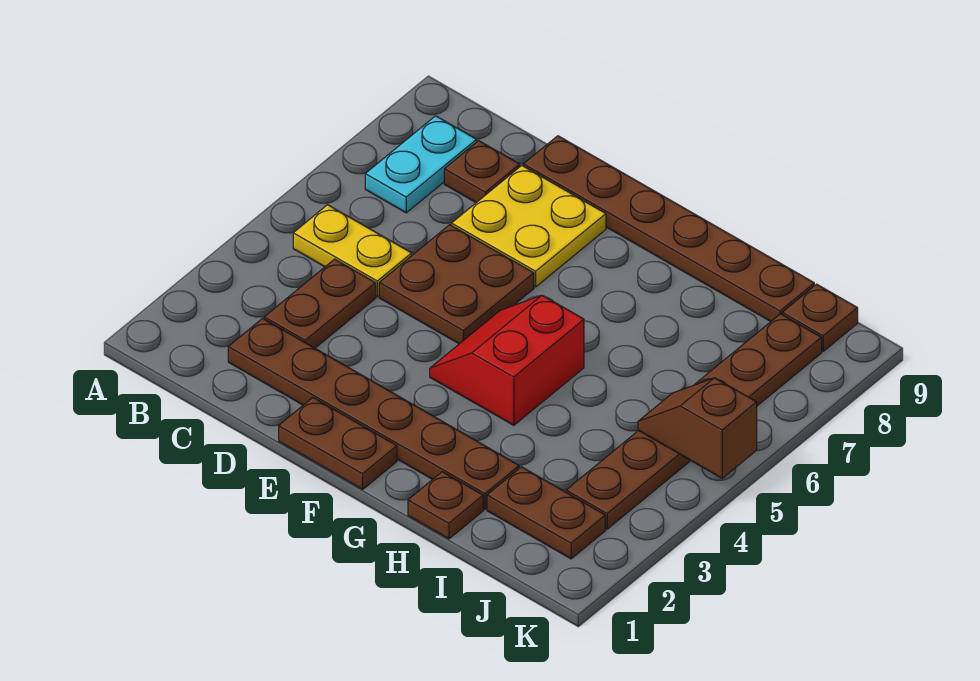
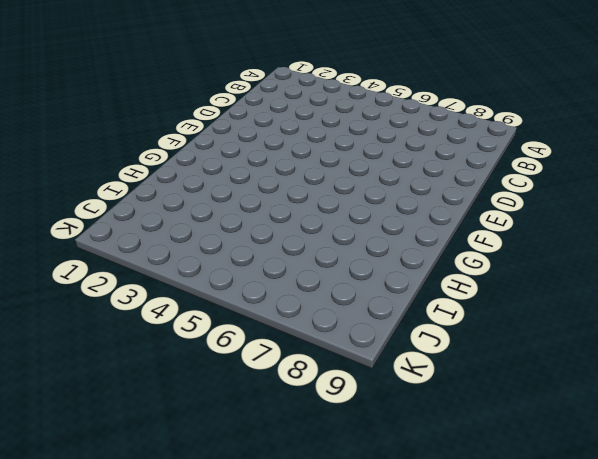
none -> yellow 1x2 plate [293,205,412,297]
none -> cyan 1x2 plate [365,116,477,213]
none -> brown 1x6 plate [228,318,519,509]

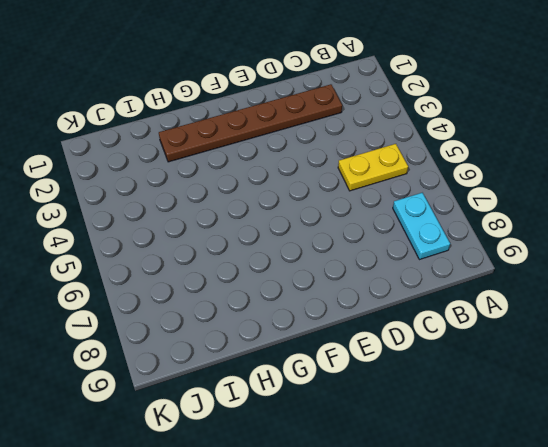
none -> brown 1x2 plate [264,259,376,348]
none -> brown 1x1 plate [444,141,520,203]
none -> brown 2x2 plate [379,225,534,344]

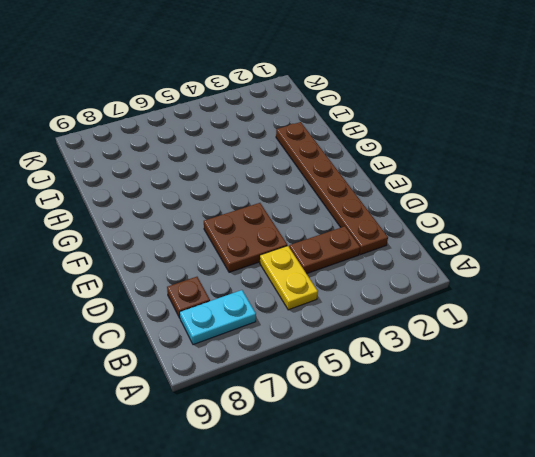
none -> yellow 2x2 plate [451,166,606,287]
none -> brown 1x6 plate [524,136,814,321]
none -> brown 1x2 plate [279,398,397,489]

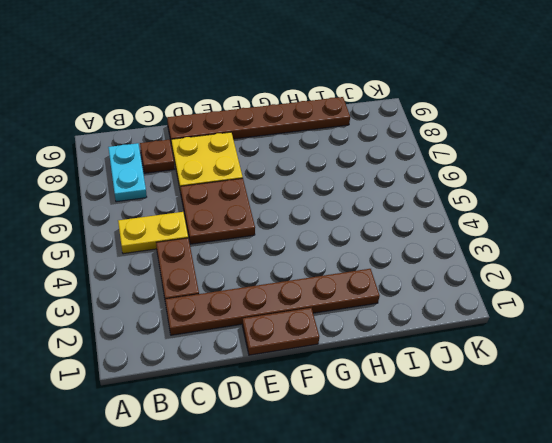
none -> red 2x2 slope [430,295,584,425]
none -> brown 1x1 plate [408,472,483,539]
none -> brown 1x2 plate [487,467,605,559]

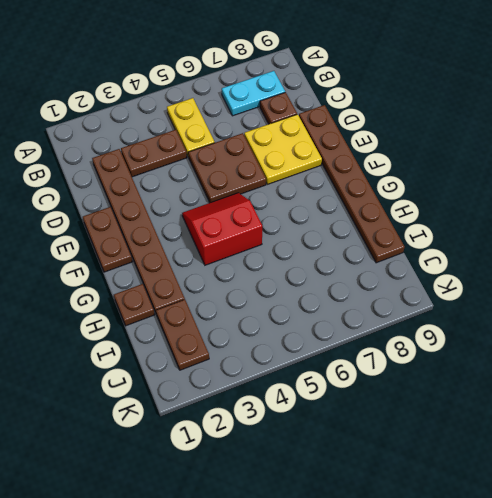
none -> brown 1x6 plate [566,314,822,529]
none -> brown 1x1 plate [782,284,858,351]
none -> brown 1x2 slope [638,378,757,478]

